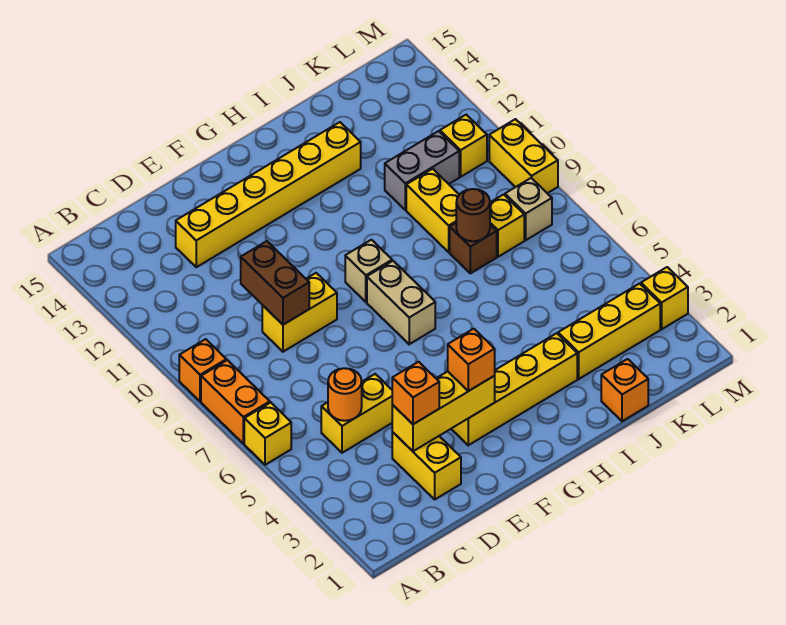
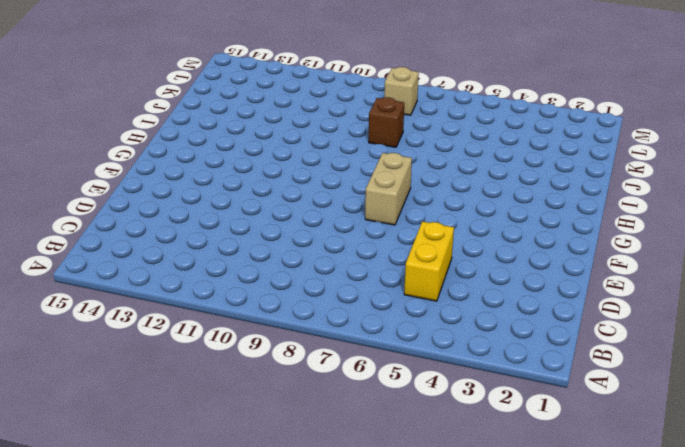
tan 1x2 brick [365,153,412,225] -> tan 1x2 brick turned to [367,261,435,344]
none -> yellow 1x1 brick [244,402,291,465]
none -> orange 1x2 brick [201,360,270,444]
none -> orange 1x1 brick [179,339,226,401]

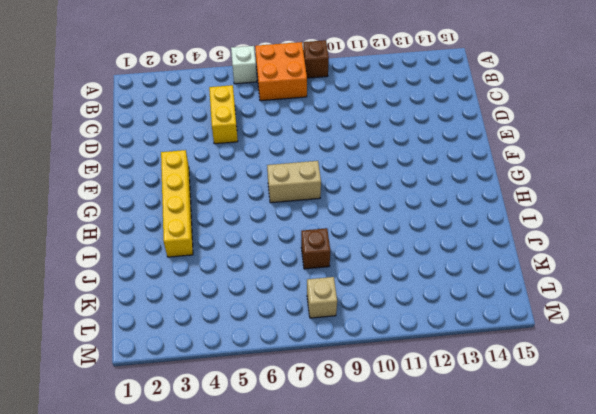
white 1x1 brick [231,46,257,84] -> yellow 1x1 brick [244,402,291,465]
orange 2x2 brick [255,42,307,101] -> orange 1x2 brick [201,360,270,444]
brown 1x1 brick [303,40,329,78] -> orange 1x1 brick [179,339,226,401]
none -> yellow 1x2 brick [392,432,461,499]
none -> yellow 1x2 brick [262,273,337,352]
none -> yellow 1x6 brick [176,122,361,267]

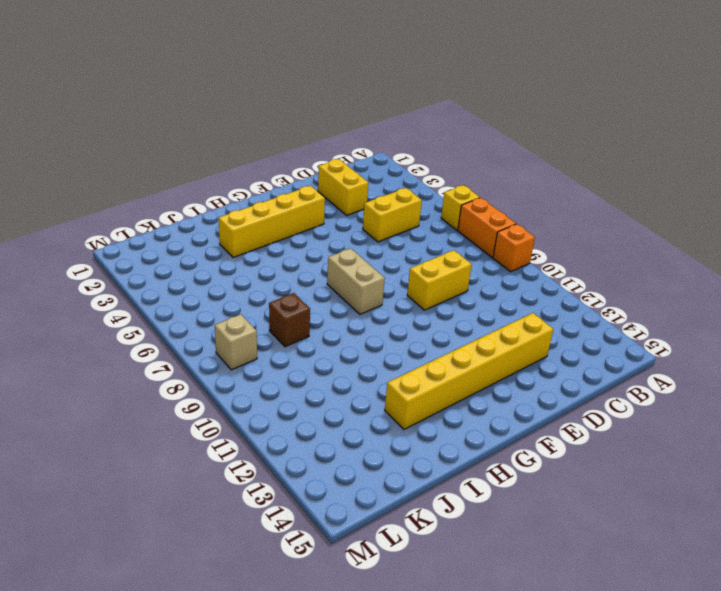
none -> tan 1x1 brick [345,240,392,302]
none -> orange 1x1 brick [601,359,648,421]
none -> yellow 1x3 brick [558,284,660,379]

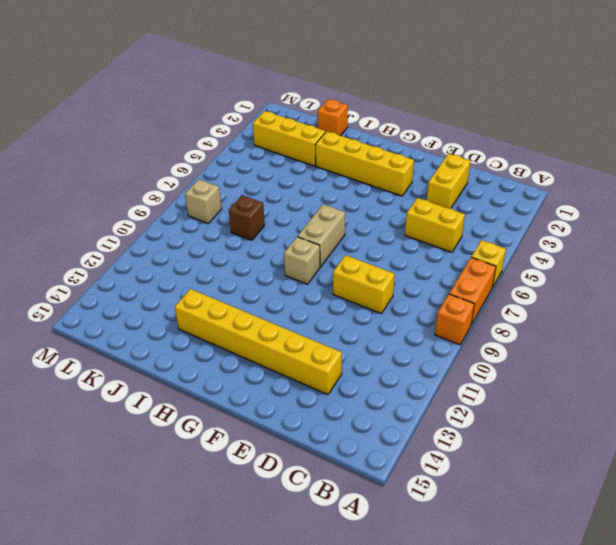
none -> yellow 1x2 brick [406,169,459,252]
none -> grey 1x2 brick [385,131,459,210]
none -> yellow 1x1 brick [490,195,524,257]

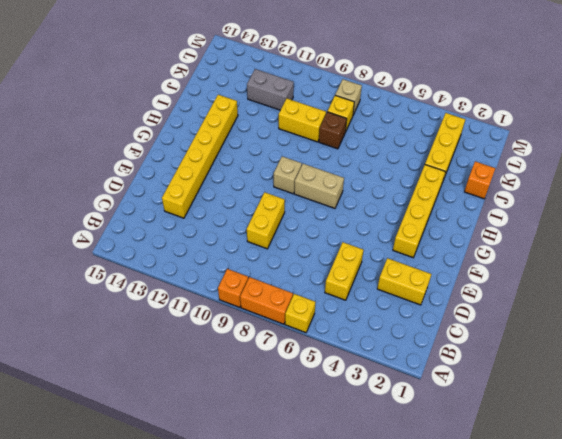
grey 1x2 brick [247,69,294,110] -> grey 1x2 brick turned to [385,131,459,210]
none -> yellow 1x1 brick [440,115,487,177]
none -> yellow 1x1 brick [641,267,688,329]
none -> yellow 1x2 brick [489,119,558,193]

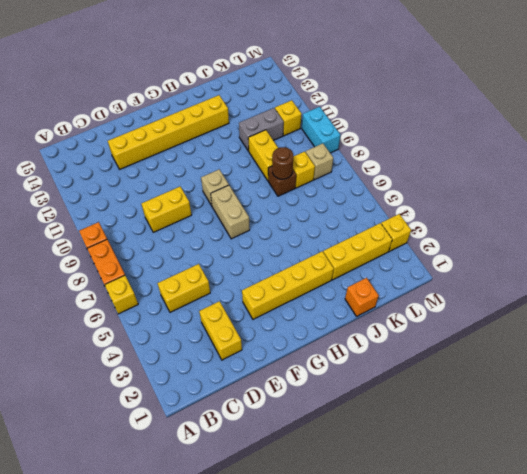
cyan 1x2 brick [302,107,340,153] -> yellow 1x2 brick [489,119,558,193]
none -> orange 1x1 round brick [328,368,362,421]
none -> yellow 1x3 brick [392,372,495,451]
none -> brown 1x2 brick [241,241,309,325]

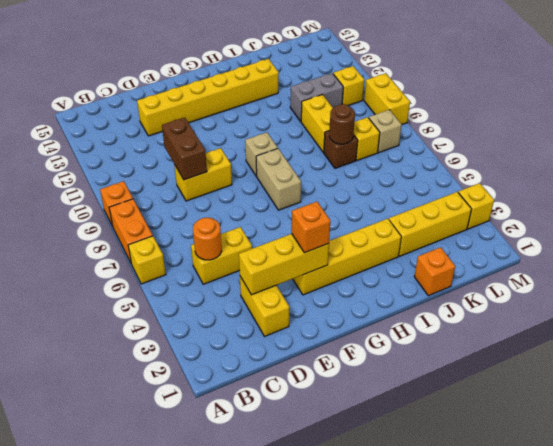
none -> orange 1x1 brick [392,362,439,424]

